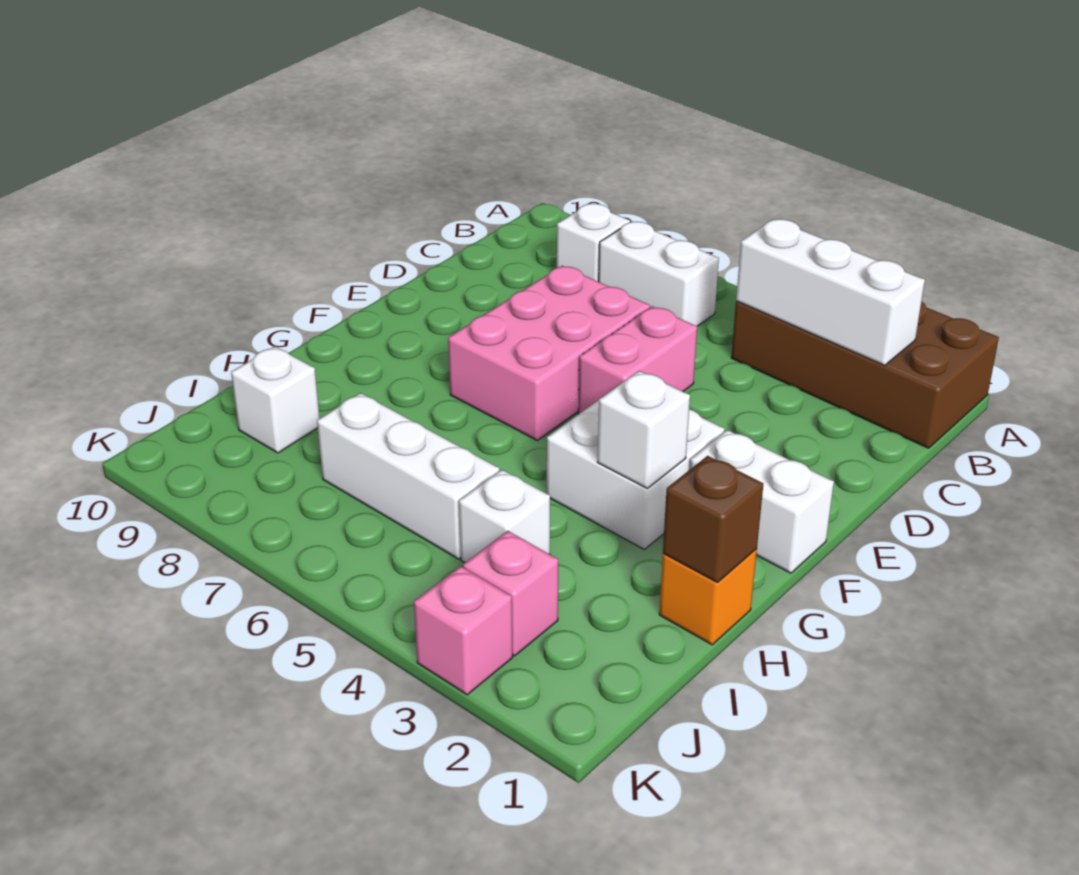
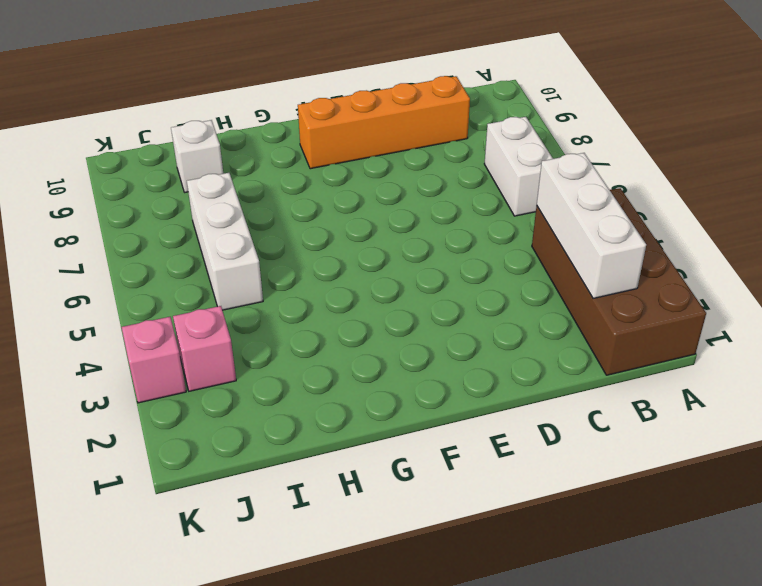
orange 1x4 brick [298,76,470,169] -> none
none -> white 1x1 brick [557,204,630,282]
none -> pink 1x2 brick [578,306,697,414]
none -> pink 2x3 brick [448,266,650,440]

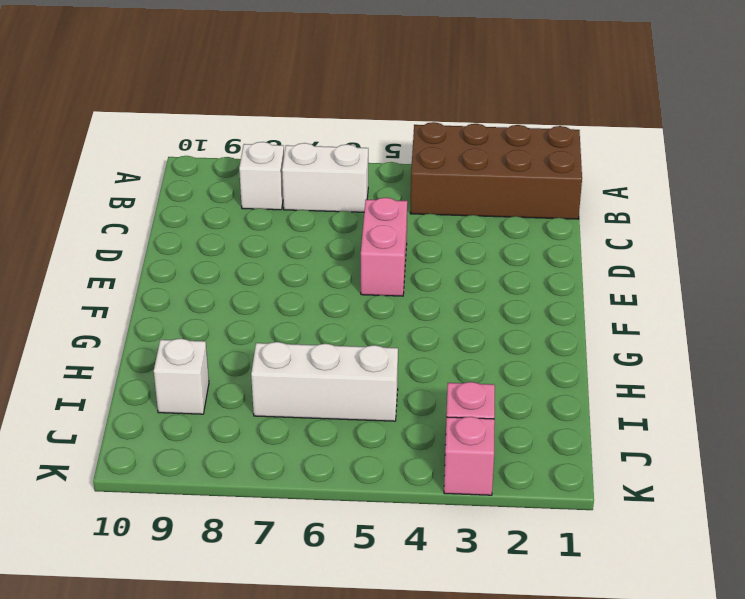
none -> pink 2x3 brick [448,266,650,440]
none -> white 1x2 brick [690,430,834,573]
none -> white 2x2 brick [547,400,725,549]

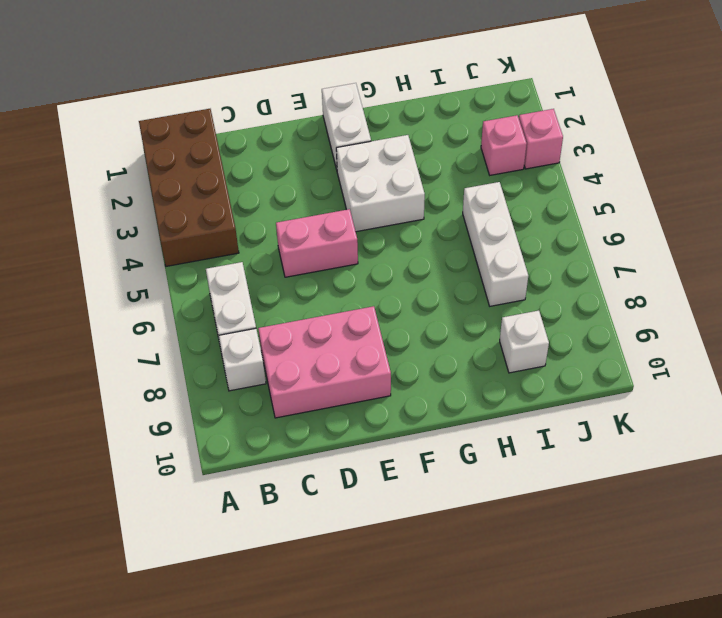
pink 2x3 brick [258,306,391,418] -> pink 2x3 brick moved to [448,266,650,440]
none -> orange 1x1 brick [659,549,757,645]
none -> white 1x1 brick [459,470,550,563]
none -> white 1x3 brick [736,219,925,365]

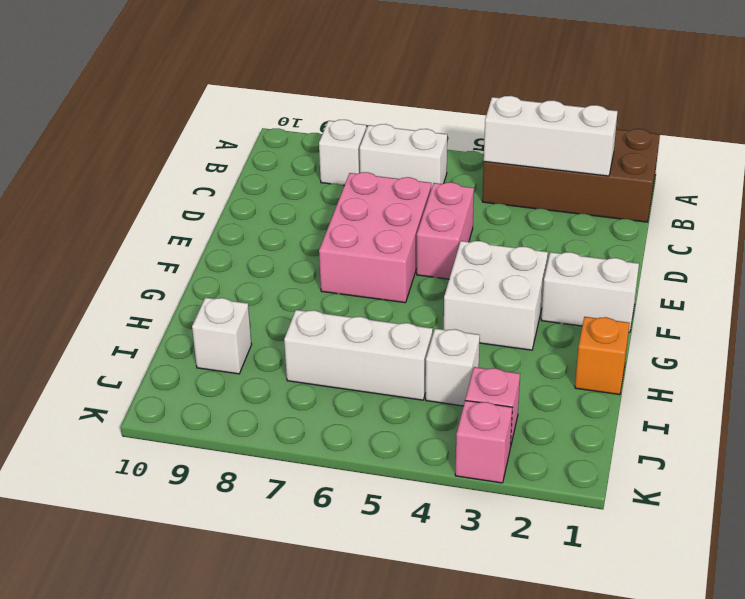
none -> white 1x1 brick [597,371,690,488]
none -> brown 1x1 brick [663,456,763,583]

